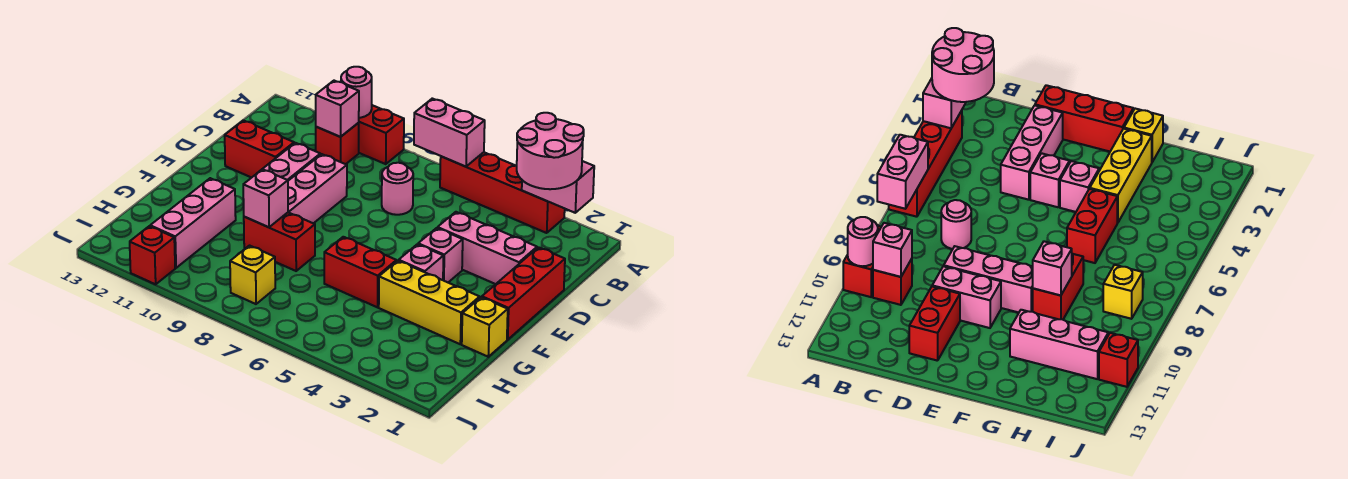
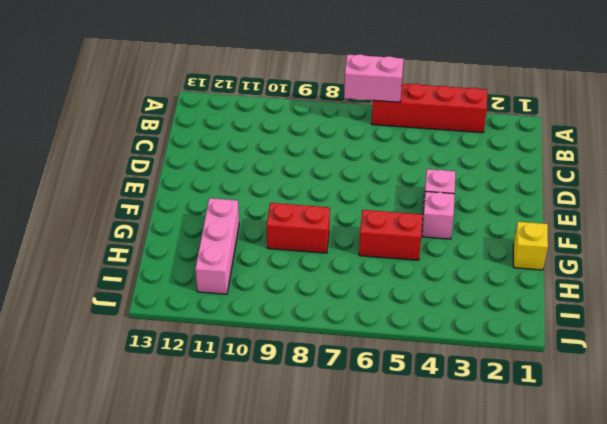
none -> red 1x2 brick [359,105,404,164]
none -> red 1x1 brick [316,123,359,164]
none -> pink 1x1 round brick [382,163,413,215]

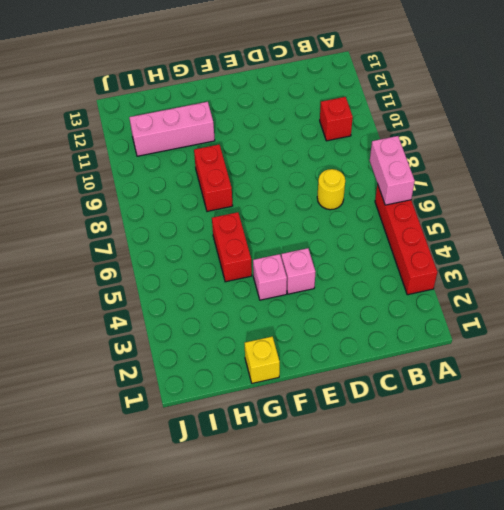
yellow 1x1 round brick [317,169,345,210] -> pink 1x1 round brick [382,163,413,215]
none -> red 1x2 brick [359,105,404,164]
none -> red 1x3 brick [482,247,565,340]
none -> pink 1x3 brick [438,212,537,284]

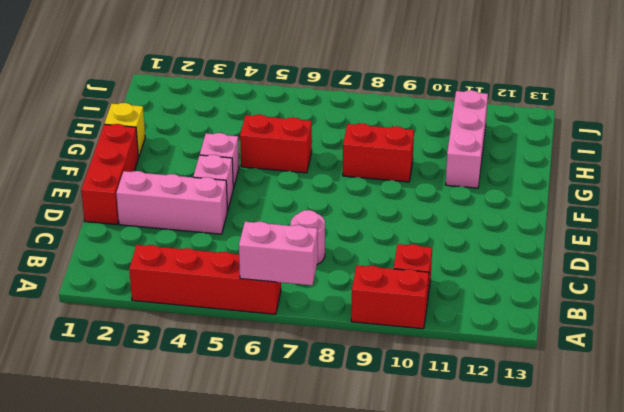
none -> pink 1x3 brick [288,154,347,223]
none -> pink 1x2 brick [263,143,320,181]
none -> red 1x2 brick [225,120,294,178]

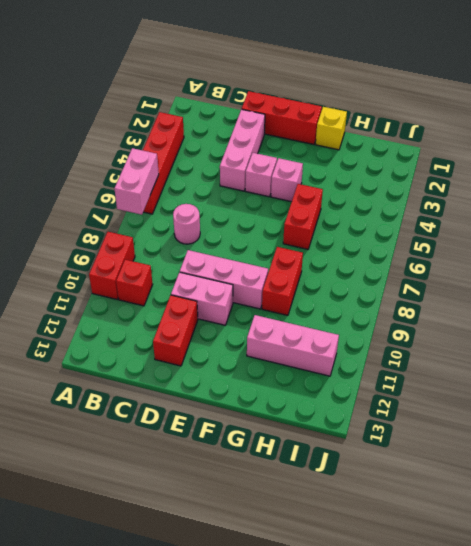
none -> yellow 1x3 brick [379,261,480,344]
none -> yellow 1x1 brick [230,246,275,304]
none -> red 1x1 brick [130,226,175,284]

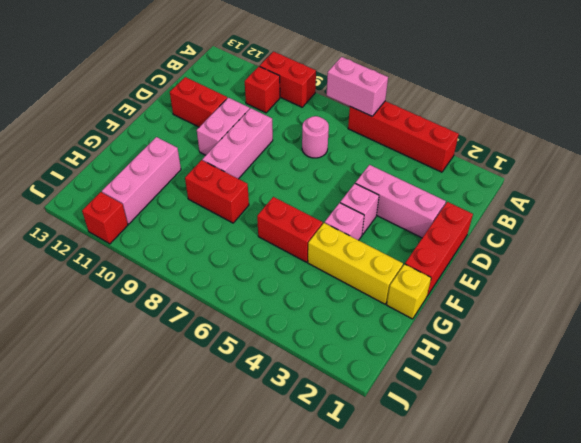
none -> yellow 1x1 brick [230,246,275,304]
none -> pink 1x2 brick [522,161,594,213]
none -> pink 1x1 round brick [341,67,372,118]

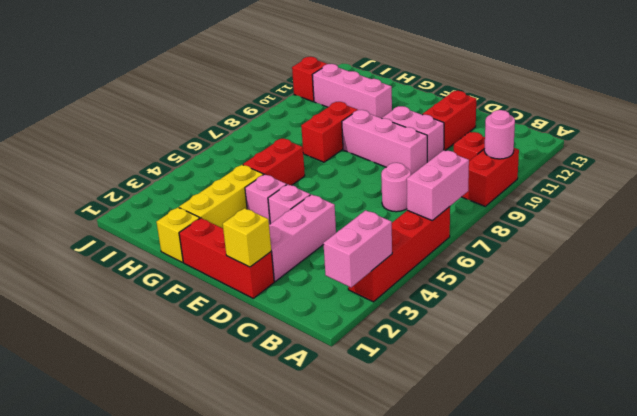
yellow 1x1 brick [223,208,271,267] -> yellow 1x1 brick moved to [230,246,275,304]
none -> pink 1x1 brick [316,81,359,137]
none -> pink 1x1 brick [243,169,288,227]
none -> pink 2x2 round brick [517,113,584,189]

